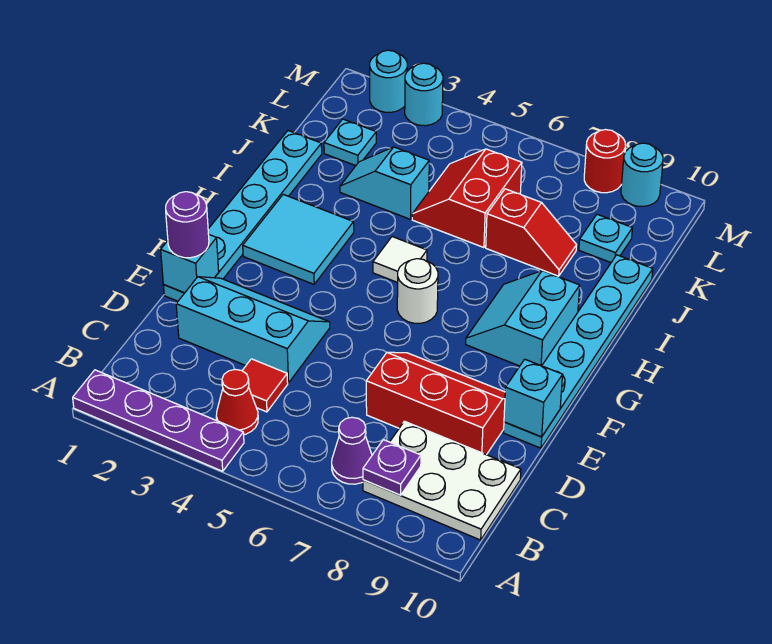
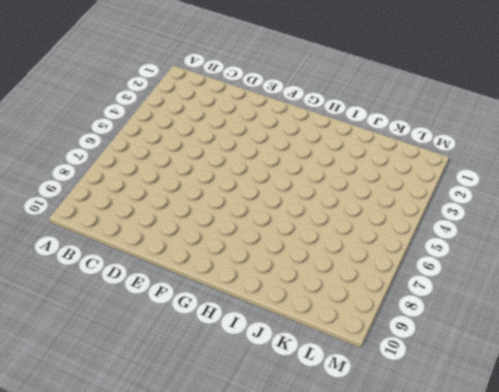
none -> purple 1x4 plate [73,370,244,471]
none -> red 1x1 cone [216,369,258,435]
none -> purple 1x1 cone [332,417,372,484]

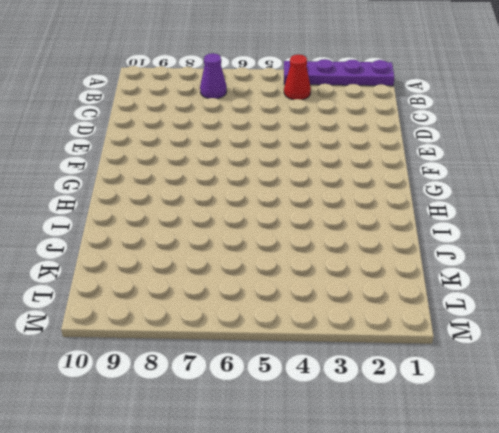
none -> white 2x3 plate [363,421,521,540]
none -> red 1x1 tile [242,359,288,412]
none -> cyan 2x3 slope [176,277,330,383]

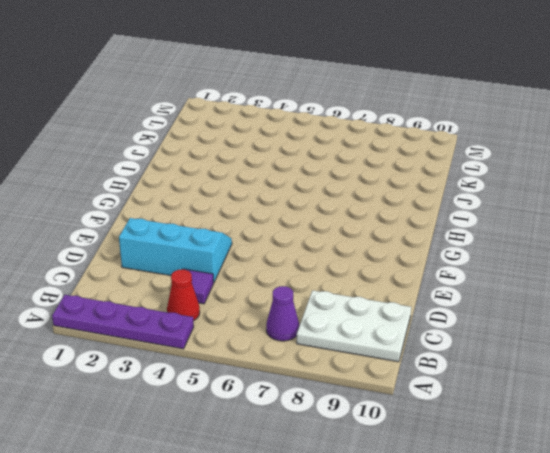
purple 1x1 tile [185,269,214,304] -> red 1x1 tile [242,359,288,412]
none -> red 2x3 slope [366,352,505,455]
none -> cyan 1x6 plate [163,131,322,301]
none -> cyan 1x6 plate [504,255,653,448]

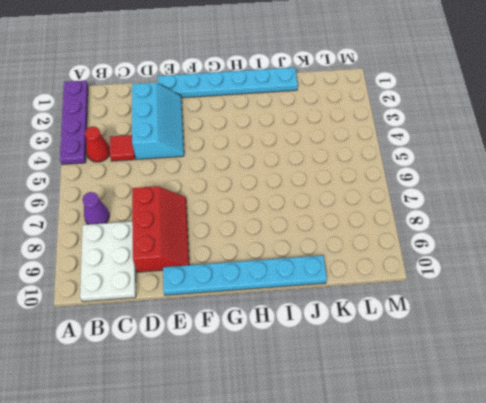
none -> cyan 2x2 tile [243,194,354,284]
none -> white 1x1 round brick [397,259,438,323]
none -> cyan 2x2 slope [466,271,580,366]

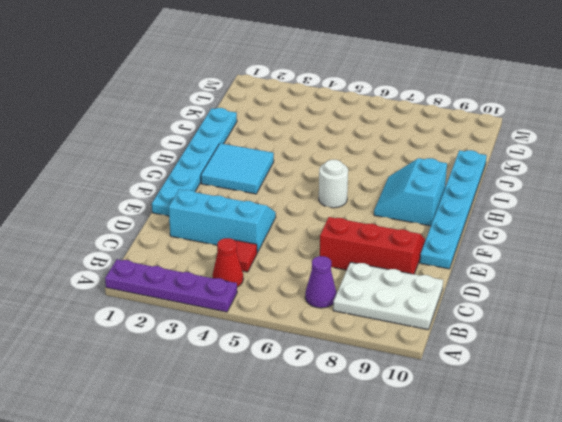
none -> white 1x1 tile [373,237,427,283]
none -> cyan 1x2 slope [340,147,429,219]
none -> red 2x2 slope [412,149,522,248]

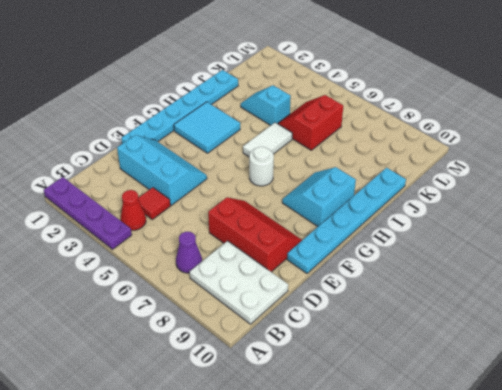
white 1x2 tile [243,123,292,157] -> white 1x1 tile [373,237,427,283]
none -> red 1x2 slope [486,189,577,276]
none -> cyan 1x1 plate [324,119,376,166]
none -> cyan 1x1 plate [579,214,632,262]

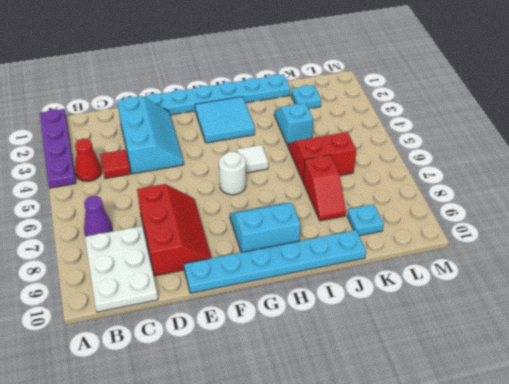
none -> cyan 1x1 round brick [370,50,407,112]
none -> cyan 1x1 round brick [405,63,443,126]
none -> red 1x1 round brick [584,130,626,193]

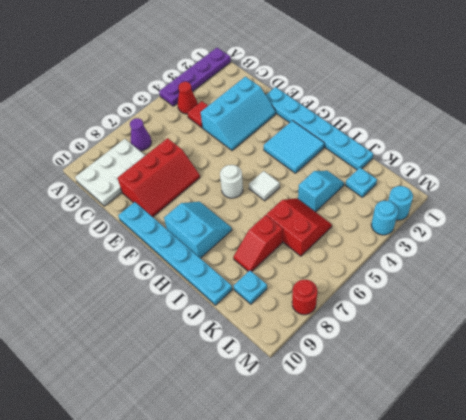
none -> cyan 1x1 round brick [621,143,663,206]
none -> purple 1x1 plate [363,440,421,495]
none -> cyan 1x1 brick [161,235,219,293]

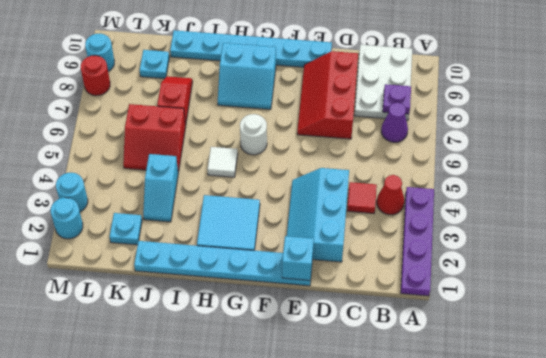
none -> cyan 1x1 brick [504,359,563,437]
none -> purple 1x1 round brick [166,192,209,258]

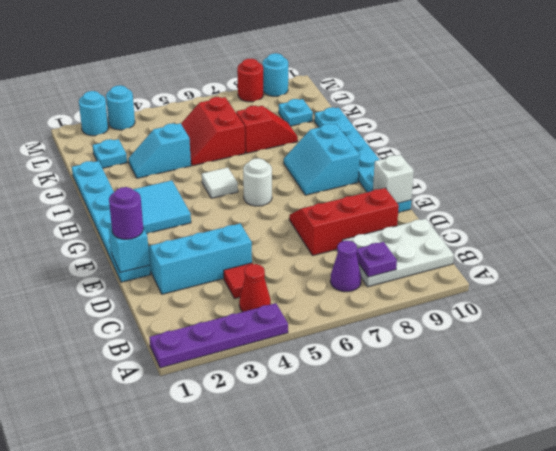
white 1x1 brick [373,155,414,203] -> cyan 1x1 brick [504,359,563,437]

